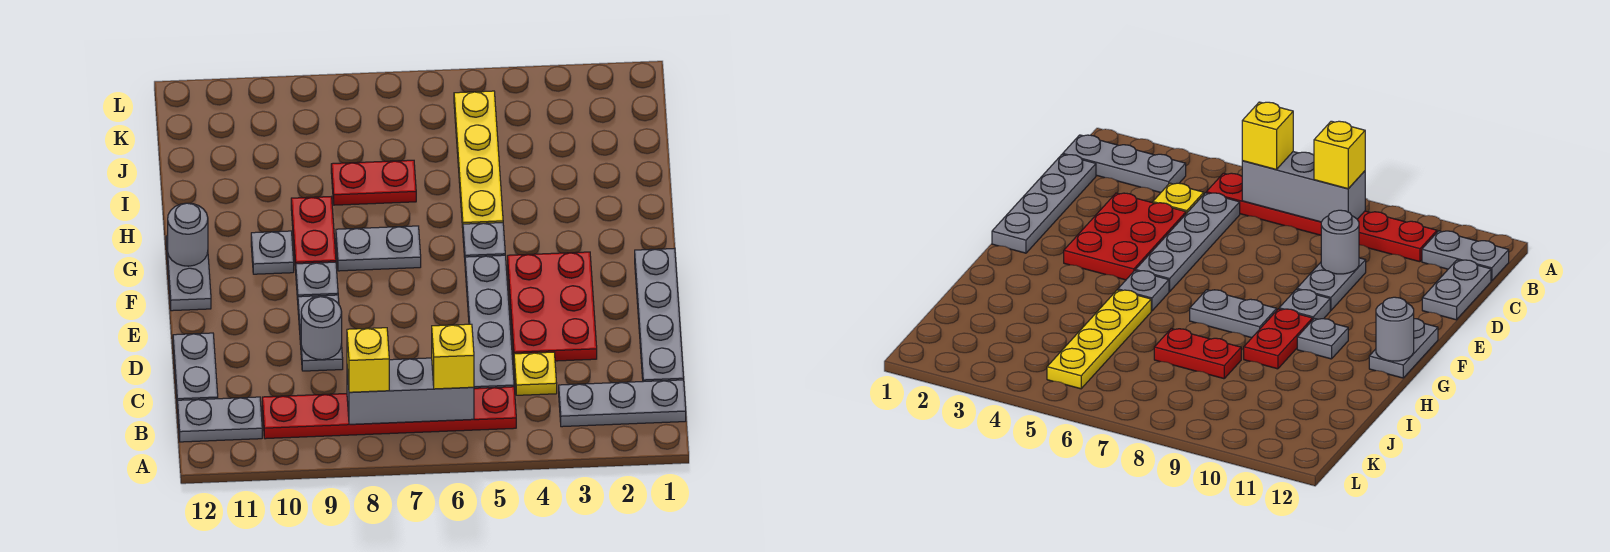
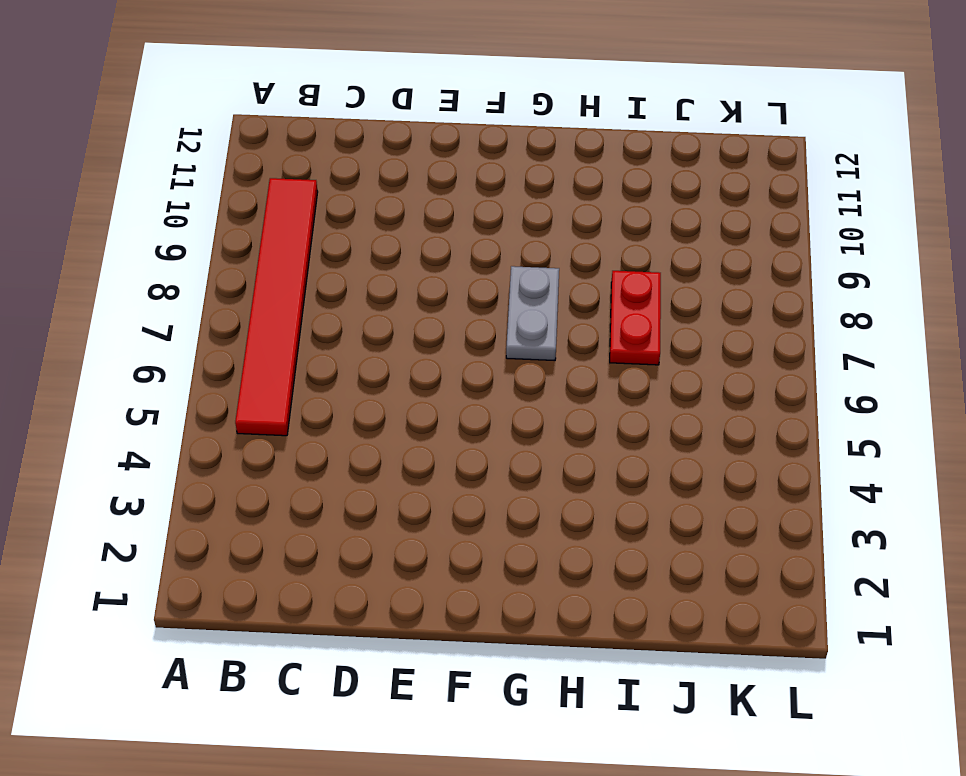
red 1x6 tile [235,178,318,436] -> red 1x6 plate [262,387,516,439]
none -> grey 1x3 plate [559,380,686,427]
none -> grey 1x2 plate [178,397,262,442]
none -> grey 1x4 plate [635,249,684,381]

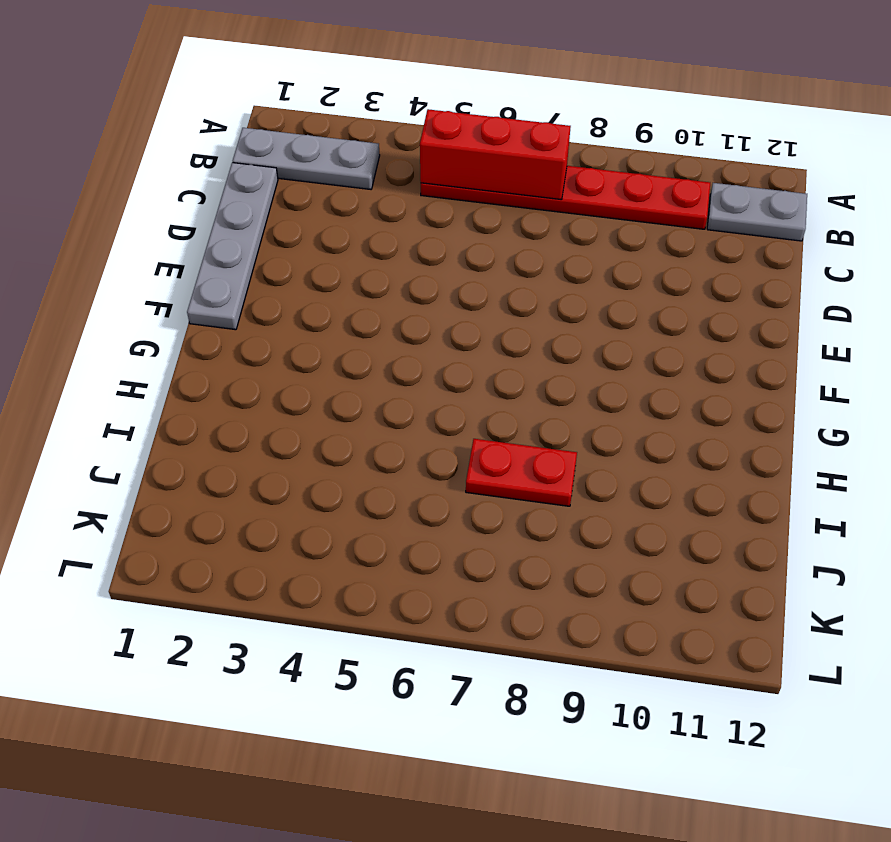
red 1x3 brick [420,109,571,200] -> grey 1x3 brick [347,358,474,424]
none -> yellow 1x1 plate [514,352,557,395]
none -> grey 1x4 plate [465,255,514,388]
none -> grey 1x2 plate [173,333,218,409]

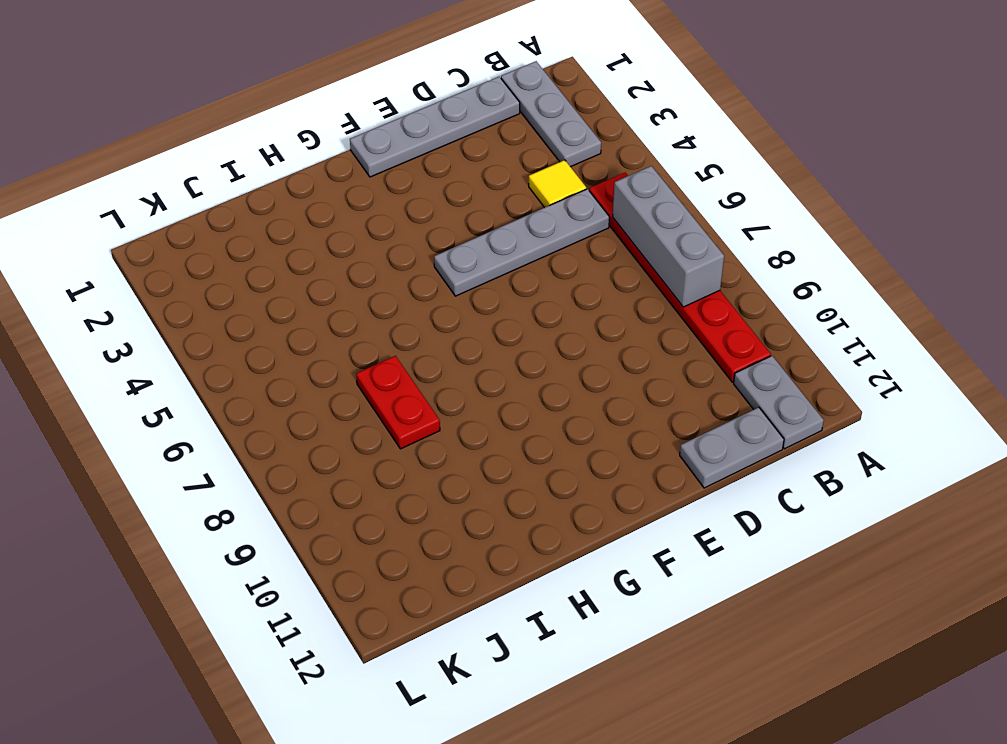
yellow 1x1 tile [529,160,586,208] -> yellow 1x1 plate [514,352,557,395]
none -> red 2x3 plate [508,252,597,361]
none -> grey 1x2 plate [298,295,343,371]
none -> grey 1x1 plate [296,262,338,300]

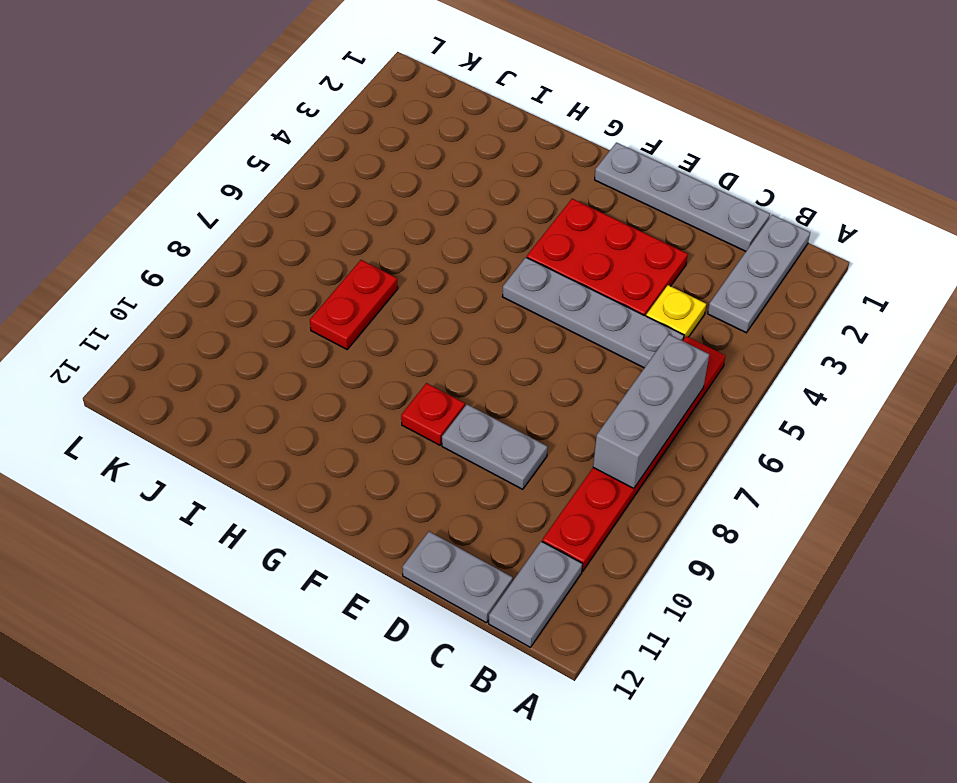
red 1x1 plate [401,383,465,445] -> grey 1x1 plate [296,262,338,300]
none -> grey 1x2 plate [166,236,211,311]
none -> grey 1x1 plate [463,223,505,257]
none -> grey 1x2 plate [336,226,421,271]

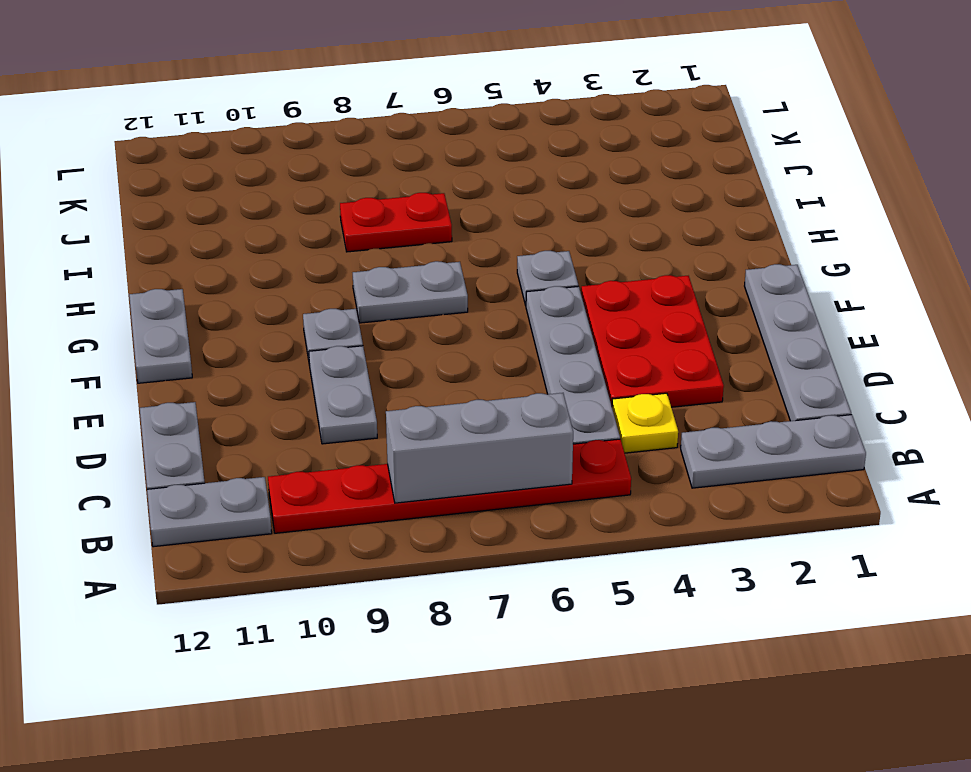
none -> red 1x2 plate [291,197,336,270]
none -> grey 1x1 plate [251,231,294,274]
none -> yellow 1x4 plate [454,91,503,228]

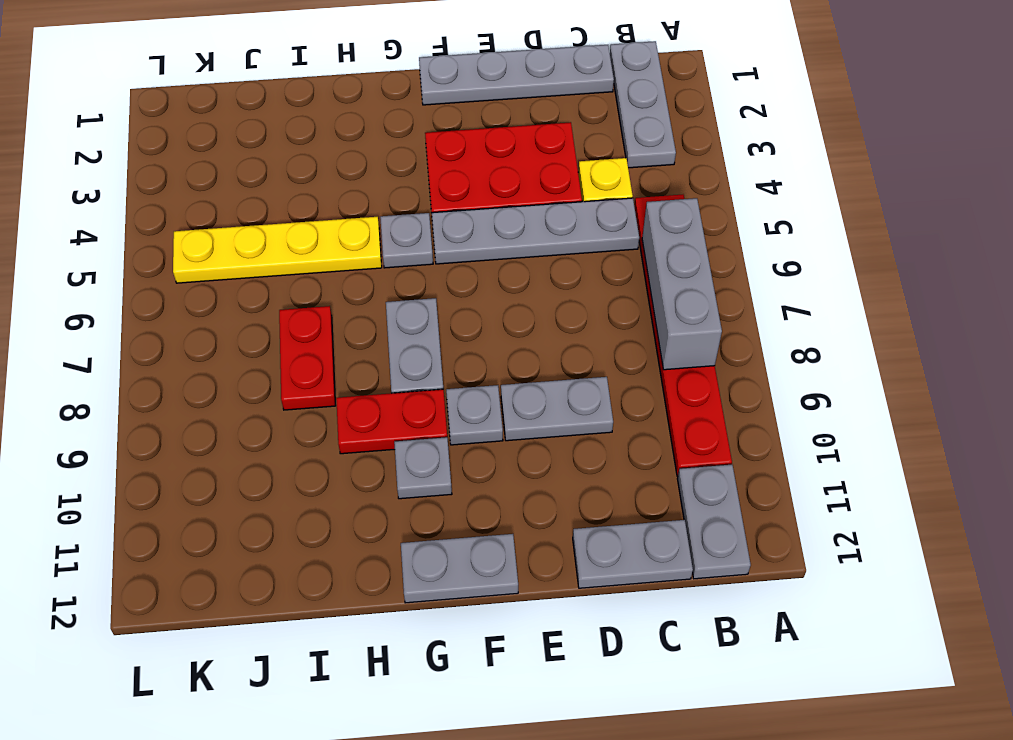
none -> grey 1x1 round brick [301,297,342,360]
none -> grey 1x1 round brick [168,203,208,266]
none -> yellow 1x1 brick [432,324,474,389]

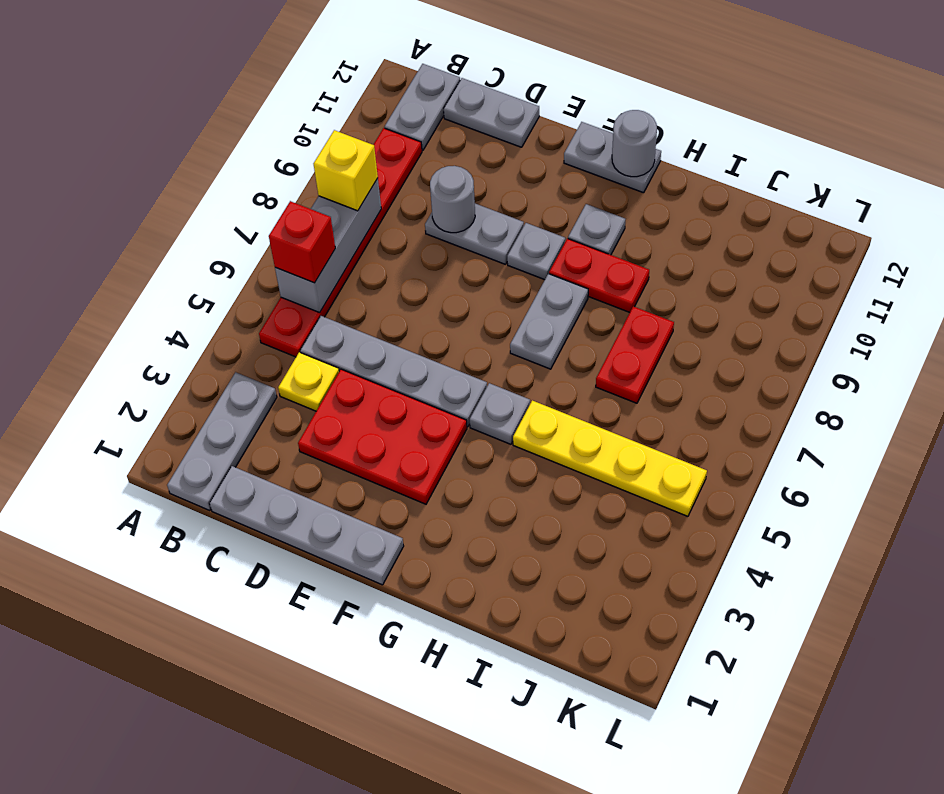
red 1x1 brick [269,201,335,283] -> yellow 1x1 brick [432,324,474,389]

